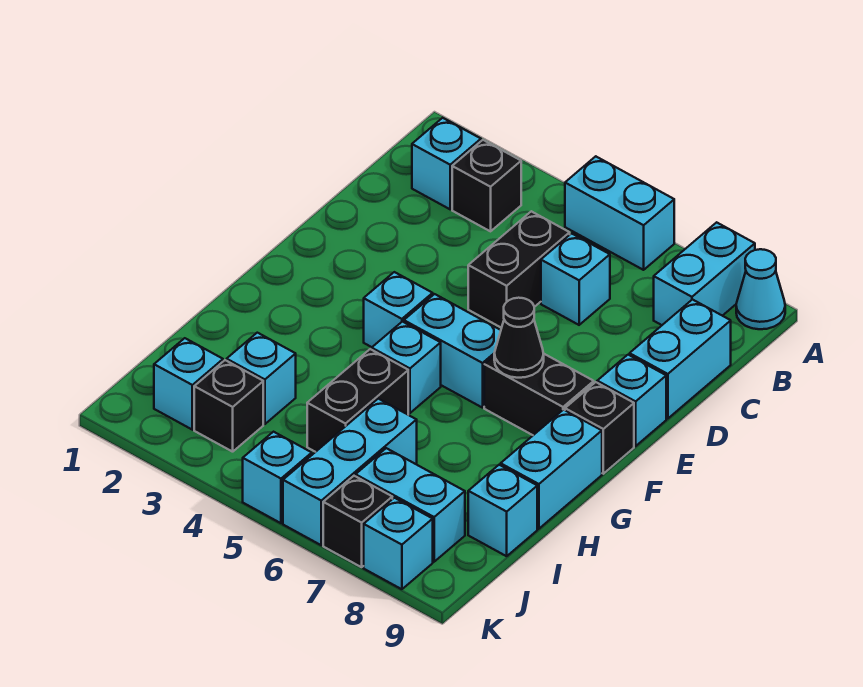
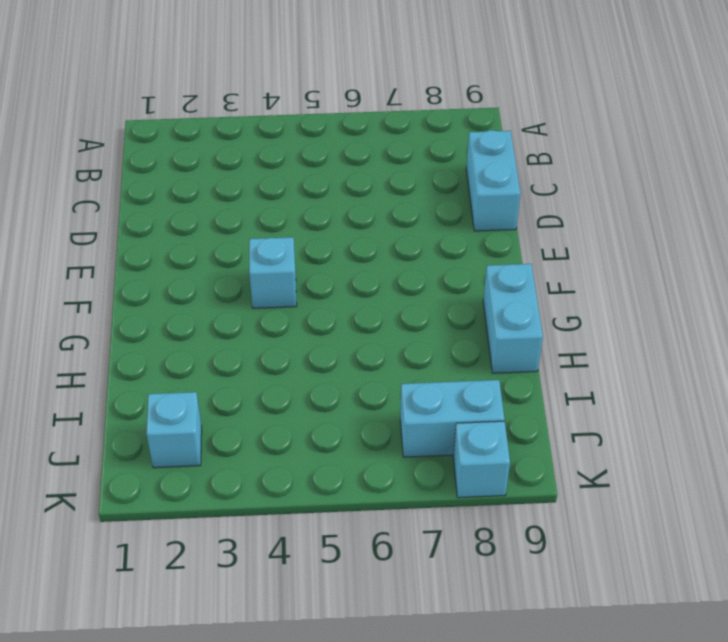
none -> cyan 1x2 brick [565,156,674,270]
none -> cyan 1x2 brick [654,222,755,325]
none -> cyan 1x1 cone [736,249,785,329]

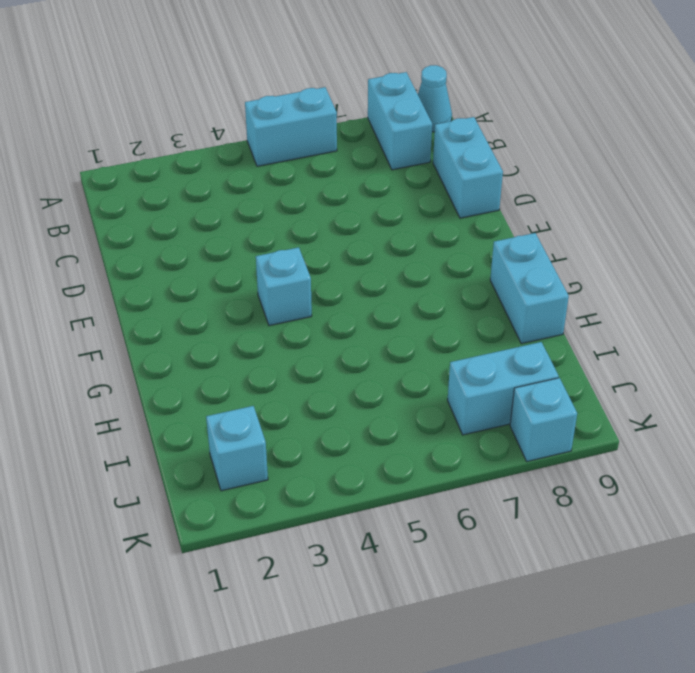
none -> cyan 1x1 brick [412,118,481,209]
none -> black 1x1 brick [452,140,521,231]
none -> black 1x2 brick [468,211,570,328]

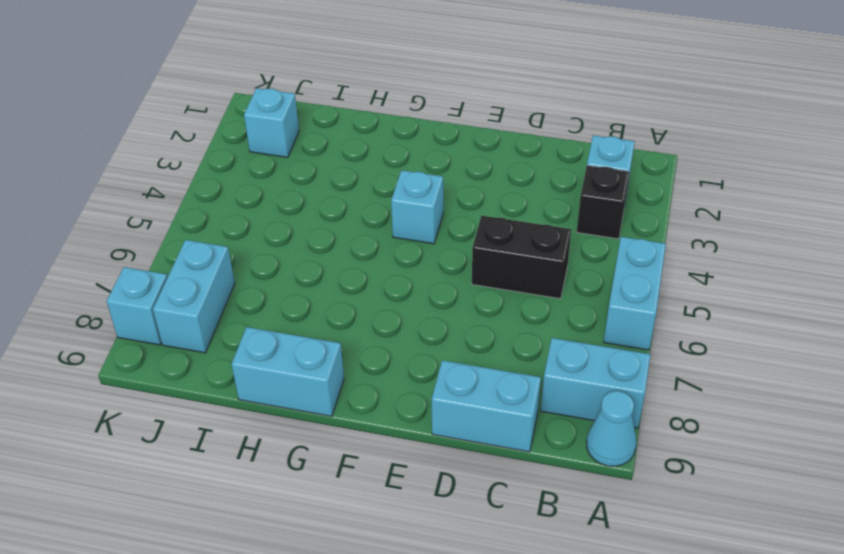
none -> cyan 1x1 brick [541,233,610,325]
none -> cyan 1x1 brick [597,355,666,446]
none -> cyan 1x2 brick [404,294,501,408]

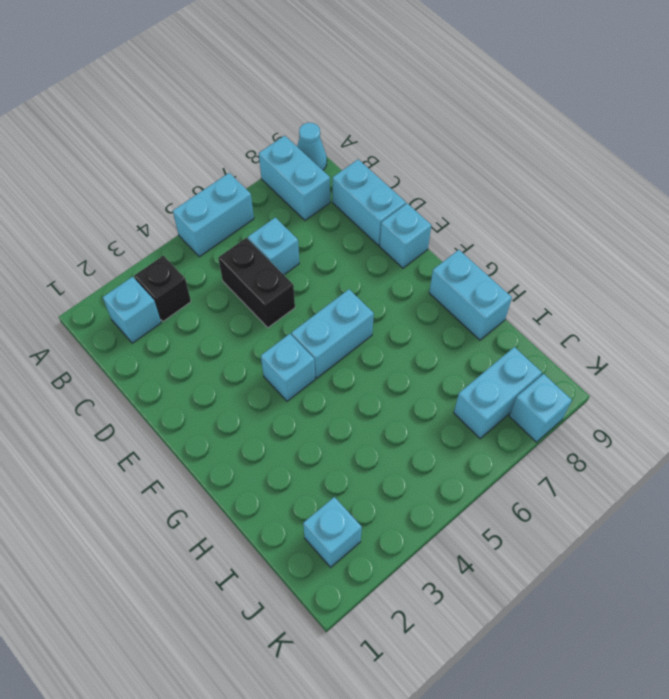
none -> black 1x2 brick [484,353,594,435]
none -> black 1x1 brick [565,382,634,474]
none -> cyan 1x1 brick [372,322,441,413]

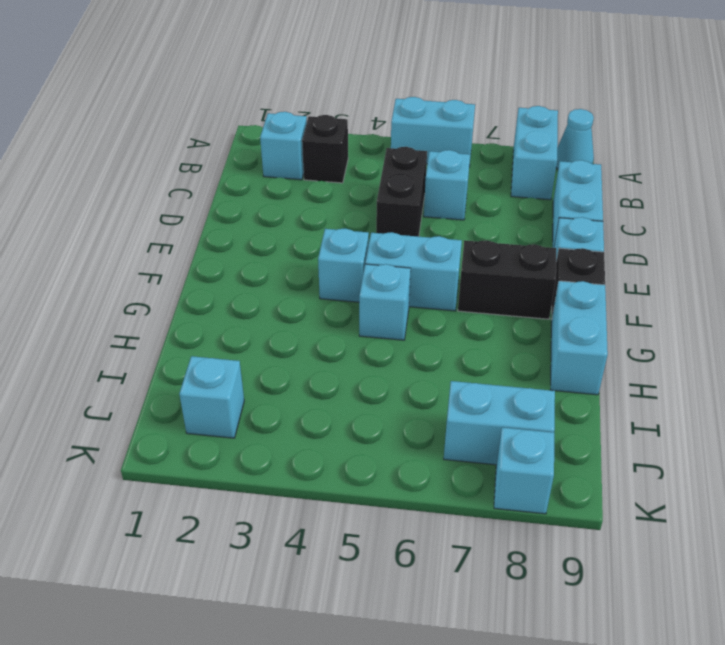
none -> black 1x2 brick [307,349,408,452]
none -> cyan 1x1 brick [227,333,296,424]
none -> cyan 1x3 brick [283,399,417,545]

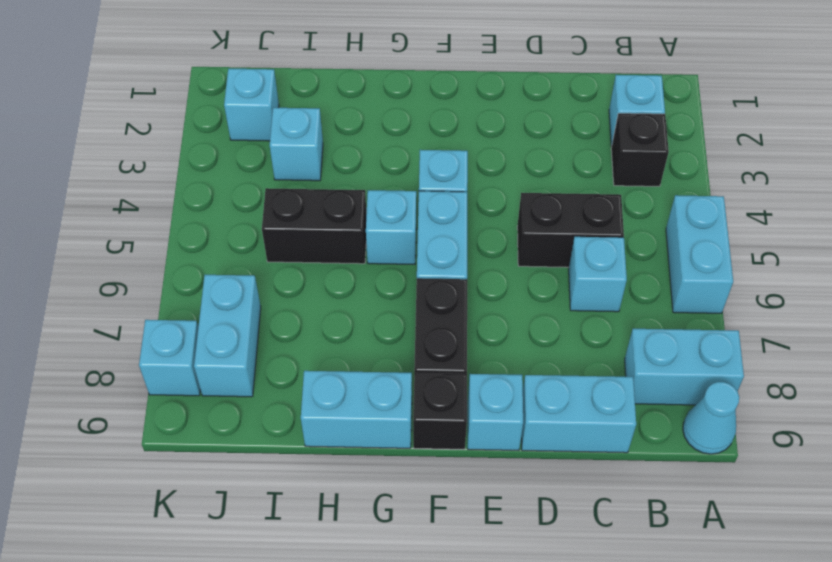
none -> cyan 1x3 brick [283,399,417,545]
none -> cyan 1x1 brick [468,465,537,556]
none -> black 1x1 brick [194,360,263,452]

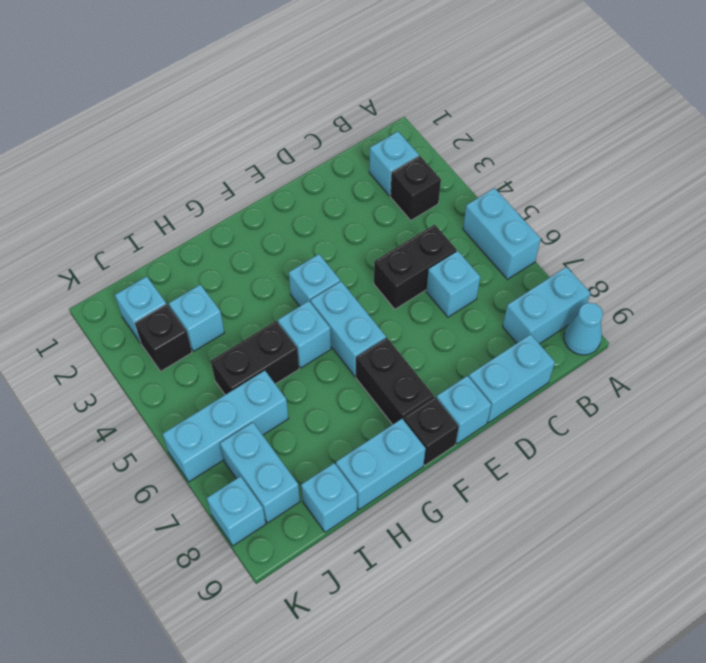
none -> cyan 1x1 brick [243,432,312,523]
none -> black 1x1 brick [323,476,392,567]
none -> black 1x1 cone [494,298,544,378]

